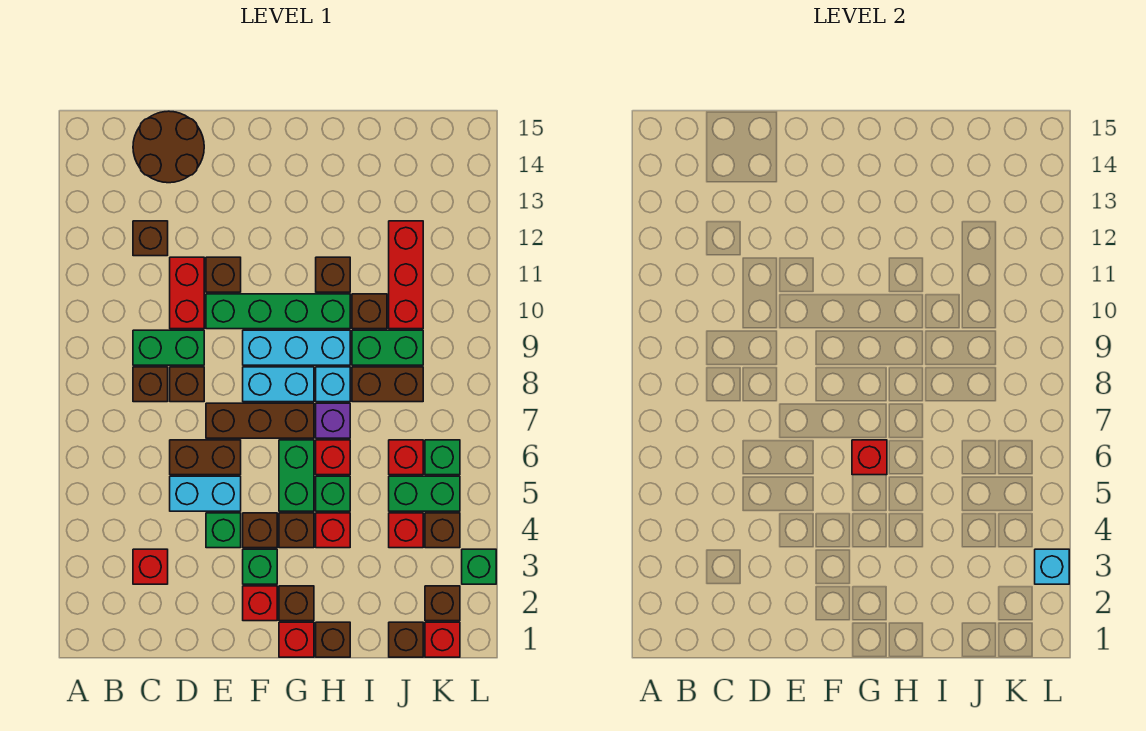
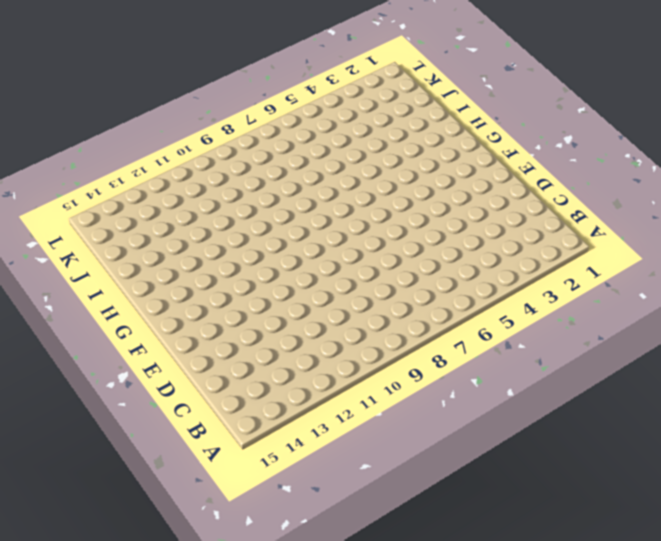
none -> red 1x1 brick [133,549,168,584]
none -> brown 1x1 brick [133,367,168,402]
none -> green 1x2 brick [133,330,204,365]
none -> brown 1x1 brick [133,221,168,256]

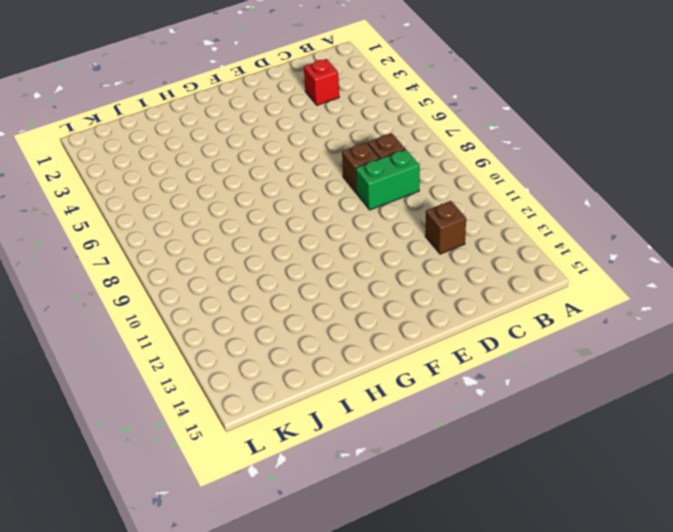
none -> brown 2x2 round brick [133,111,204,183]
none -> cyan 1x2 brick [170,476,241,511]
none -> brown 1x2 brick [170,440,241,475]
none -> red 1x2 brick [170,257,204,329]

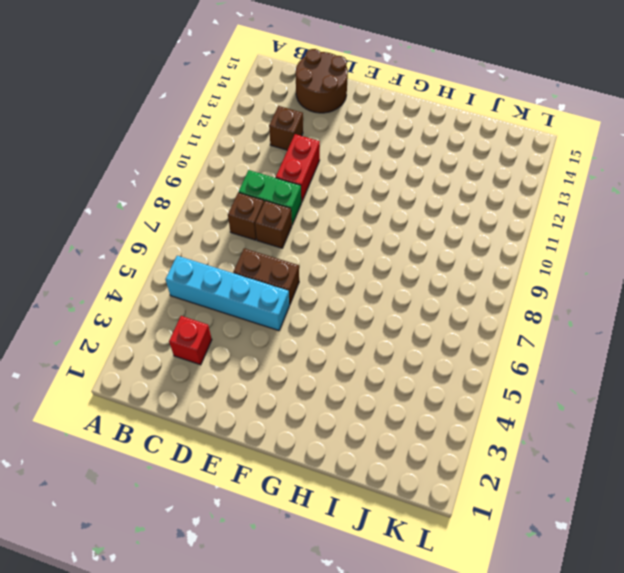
cyan 1x4 brick [165,256,289,331] -> cyan 1x2 brick [170,476,241,511]
none -> green 1x1 brick [206,513,241,548]
none -> brown 1x3 brick [206,403,314,438]
none -> green 1x4 brick [206,294,350,329]
none -> brown 1x1 brick [206,257,241,292]

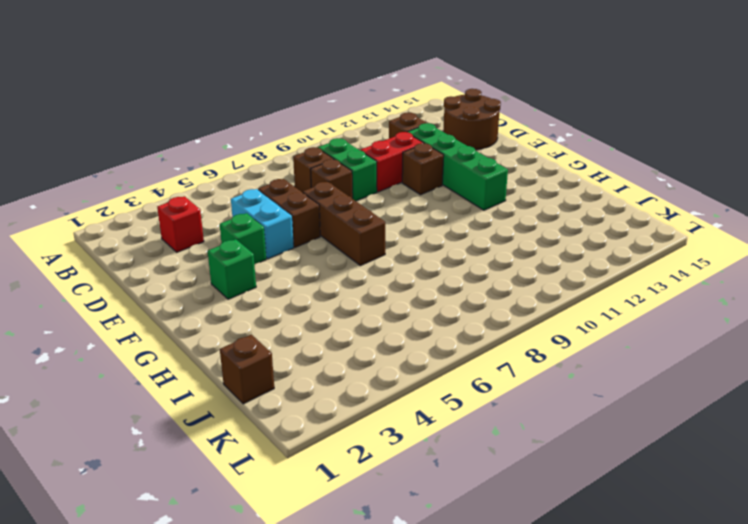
green 1x4 brick [408,123,508,210] -> green 1x4 brick moved to [206,294,350,329]
none -> red 1x1 brick [243,586,277,621]
none -> brown 1x1 brick [243,513,277,548]
none -> cyan 1x2 brick [243,367,314,402]
none -> cyan 1x3 brick [243,330,350,365]

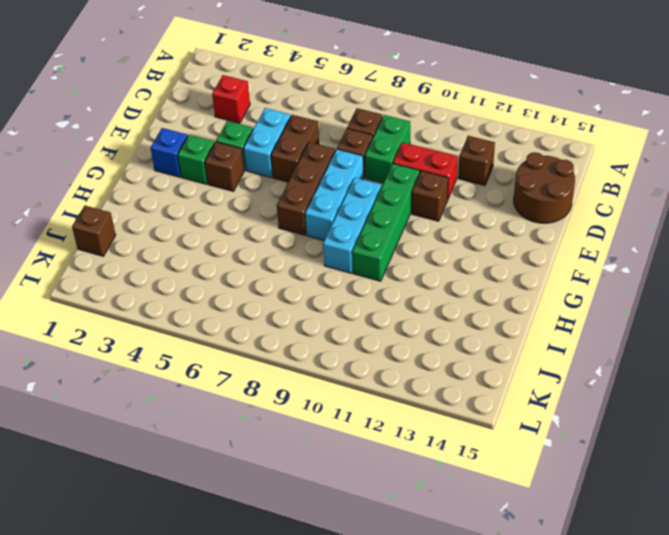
cyan 1x3 brick [305,149,364,240] -> cyan 1x2 brick [243,367,314,402]
blue 1x1 brick [150,128,188,177] -> red 1x1 brick [243,586,277,621]
none -> red 1x1 brick [279,622,314,657]
none -> brown 1x1 brick [279,586,314,621]
none -> brown 1x1 brick [279,513,314,548]
none -> green 1x2 brick [279,440,314,511]

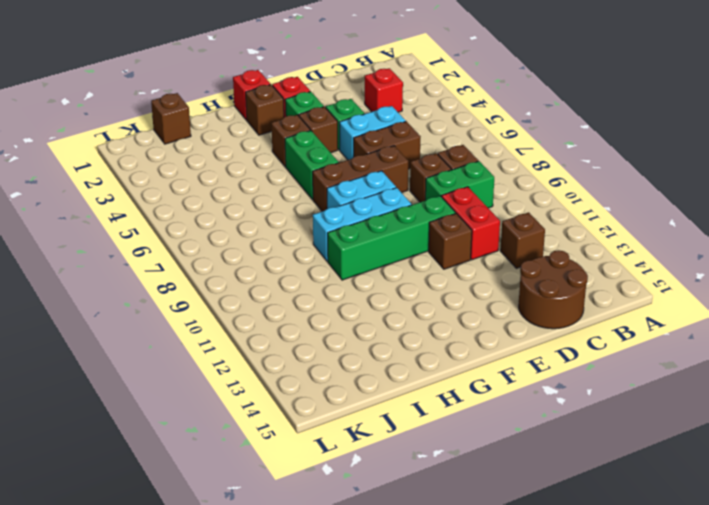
none -> brown 1x1 brick [316,622,350,657]
none -> red 1x1 brick [316,513,350,548]
none -> green 1x1 brick [316,476,350,511]
none -> red 1x1 brick [316,440,350,475]

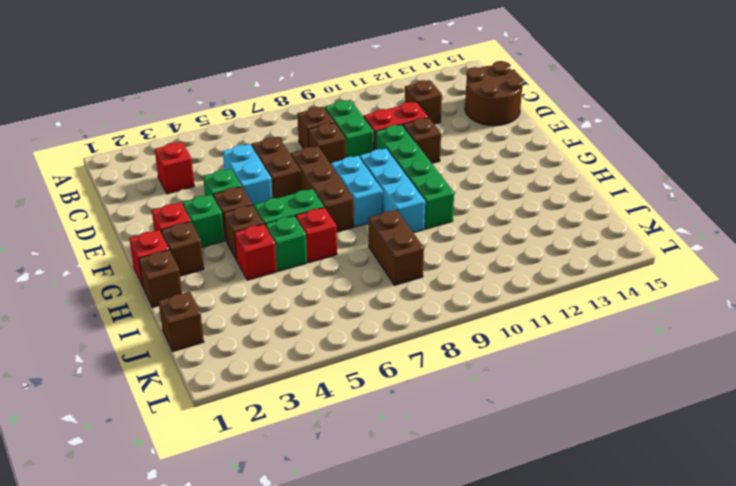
none -> purple 1x1 brick [316,403,350,438]
none -> cyan 1x1 brick [316,367,350,402]
none -> brown 1x1 brick [316,257,350,292]
none -> green 1x2 brick [352,330,423,365]

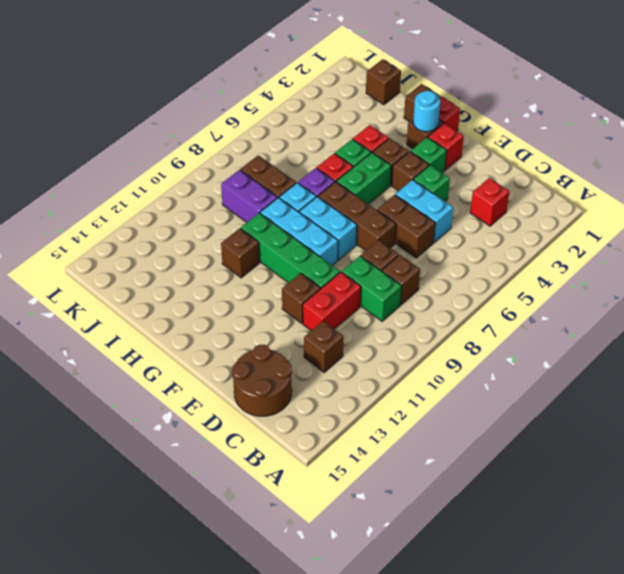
cyan 1x1 round brick [413,91,440,132] -> none
purple 1x2 brick [221,170,277,222] -> green 1x2 brick [352,330,423,365]
none -> brown 1x1 brick [352,294,387,329]
none -> red 1x1 brick [389,513,423,548]
none -> green 1x2 brick [389,476,460,511]
none -> red 1x1 brick [389,440,423,475]

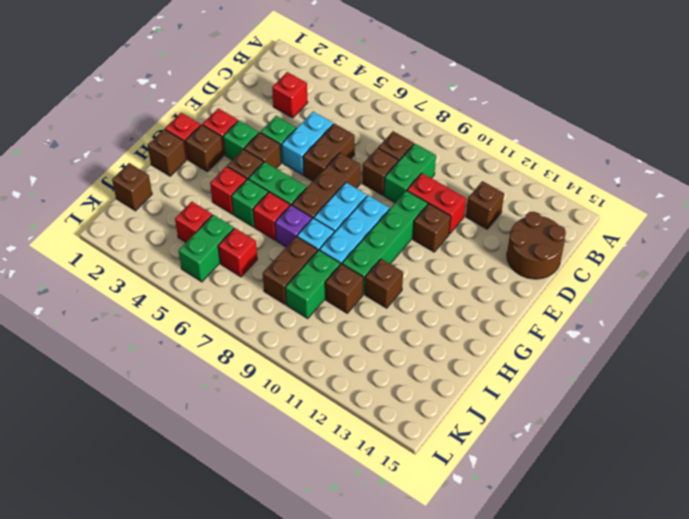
none -> red 1x3 brick [389,221,423,329]
none -> red 1x1 brick [425,622,460,657]
none -> brown 1x1 brick [425,586,460,621]
none -> brown 1x1 brick [425,513,460,548]

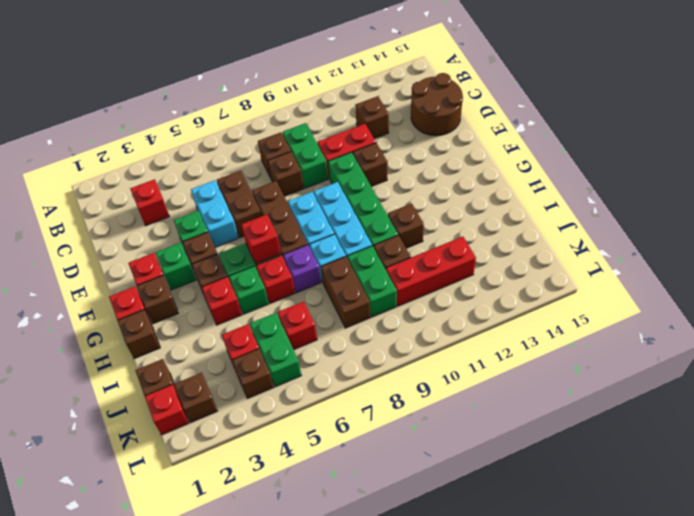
none -> green 1x1 brick [425,440,460,475]
none -> green 1x1 brick [462,549,496,584]
none -> cyan 1x1 brick [1035,549,1069,584]

